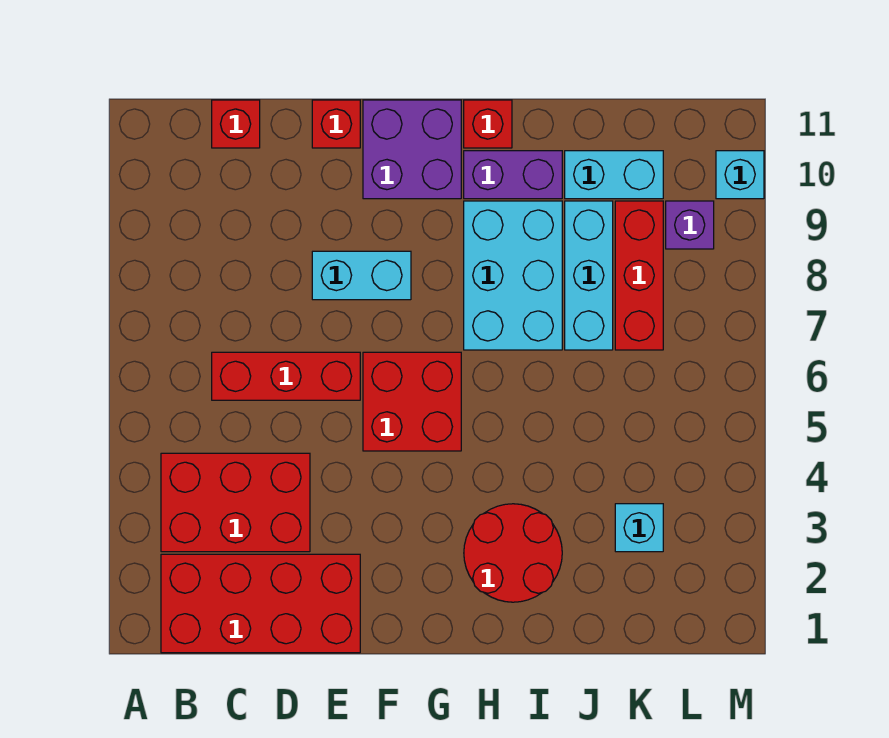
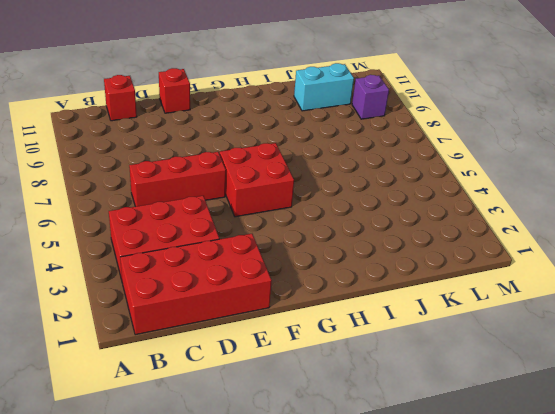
none -> cyan 1x2 brick [312,251,411,300]
none -> purple 2x2 brick [363,100,461,199]
none -> red 2x2 round brick [464,504,562,602]

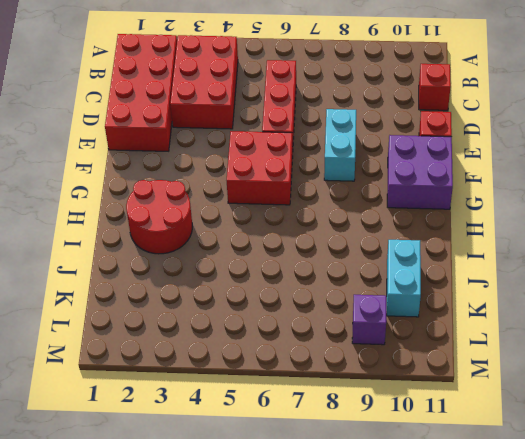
none -> cyan 2x3 brick [464,201,562,350]
none -> purple 1x2 brick [464,151,562,199]
none -> red 1x1 brick [464,100,512,148]

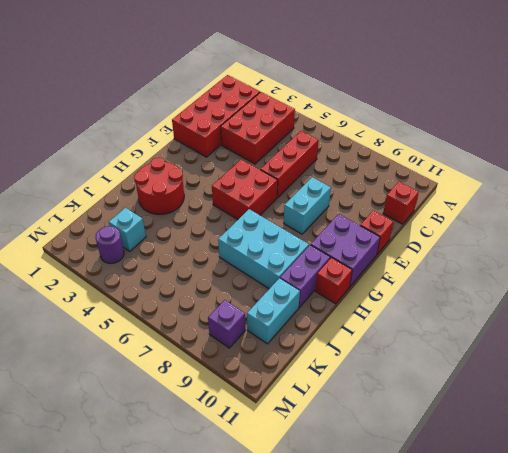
purple 1x1 round brick [96,226,124,264] -> none
none -> cyan 1x3 brick [565,201,613,350]
none -> red 1x3 brick [615,201,663,350]
none -> cyan 1x1 brick [716,151,764,199]

